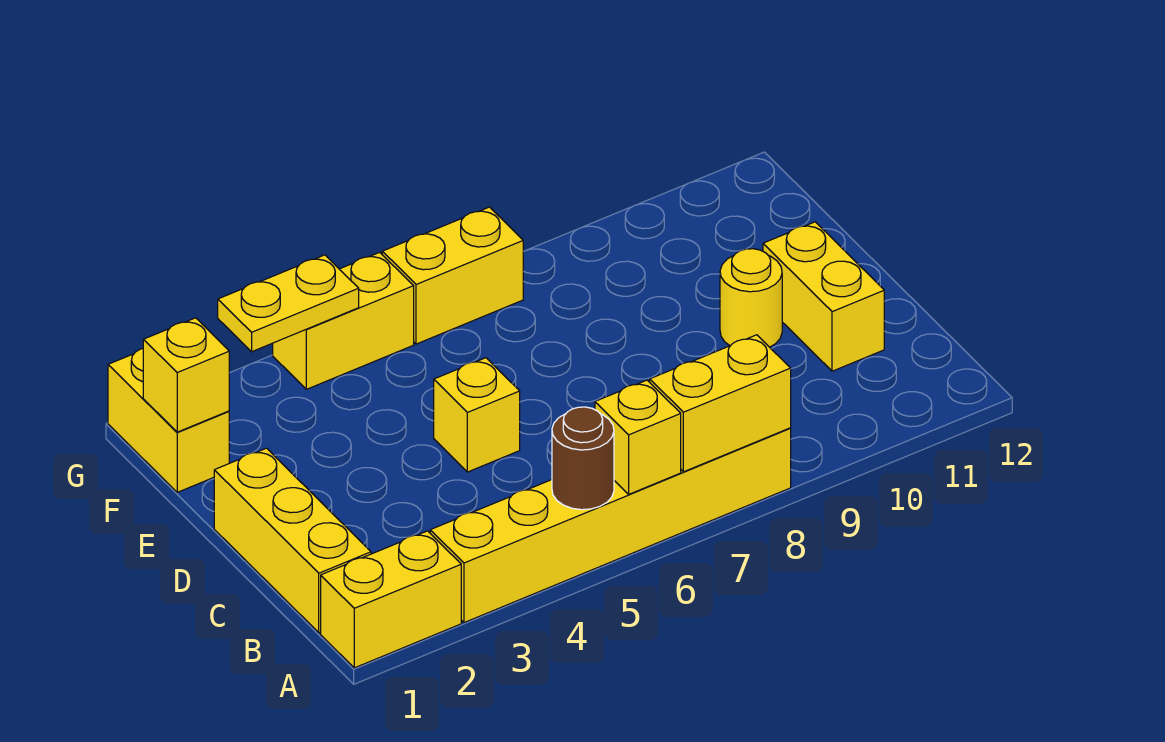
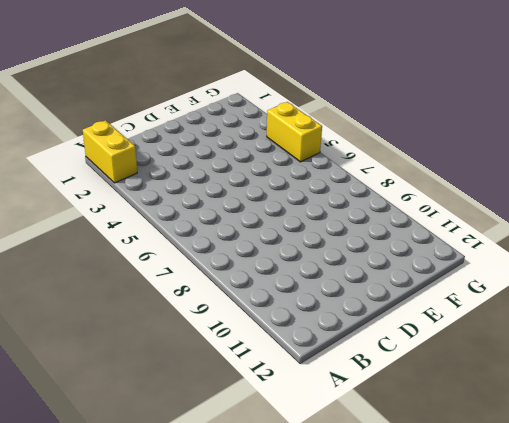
none -> yellow 1x6 brick [430,428,791,623]
none -> yellow 1x3 brick [214,448,371,633]
none -> yellow 1x2 brick [763,222,884,371]

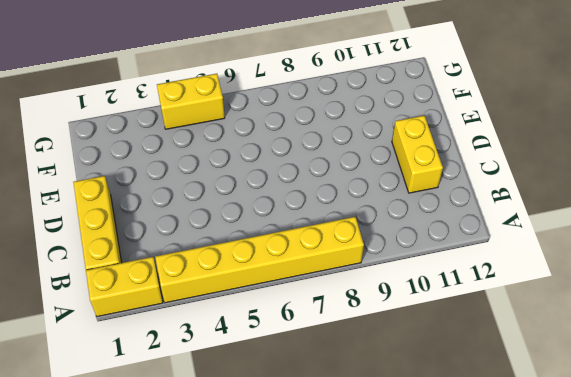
none -> yellow 1x1 brick [434,358,520,472]
none -> yellow 1x1 round brick [720,249,782,347]
none -> yellow 1x2 brick [108,349,229,492]

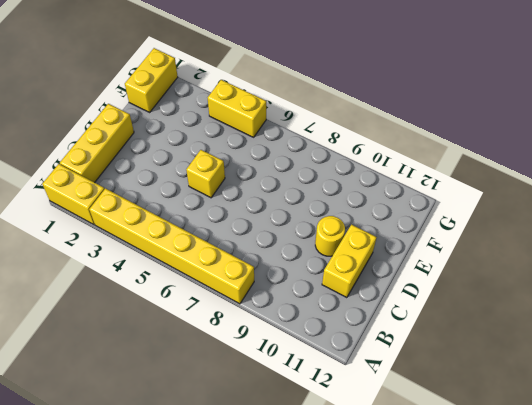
none -> yellow 1x2 brick [382,207,523,344]
none -> brown 1x1 round brick [552,407,614,510]
none -> yellow 1x1 brick [595,380,681,494]

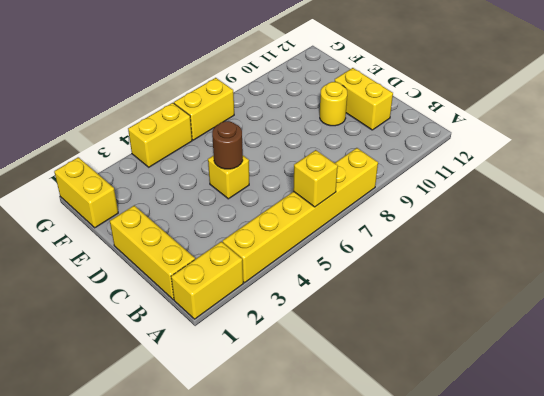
brown 1x1 round brick [212,121,243,169] -> brown 1x1 round brick moved to [552,407,614,510]
none -> yellow 1x2 brick [650,335,791,472]
none -> yellow 1x1 brick [143,318,229,432]
none -> yellow 1x2 plate [218,255,359,352]

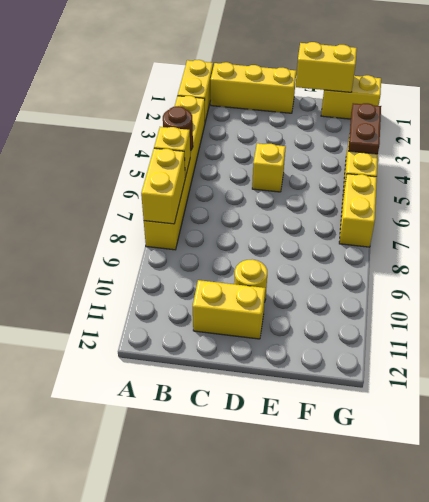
yellow 1x2 brick [296,42,357,92] -> yellow 1x1 brick [143,318,229,432]
brown 1x2 plate [349,103,381,154] -> yellow 1x2 plate [218,255,359,352]

